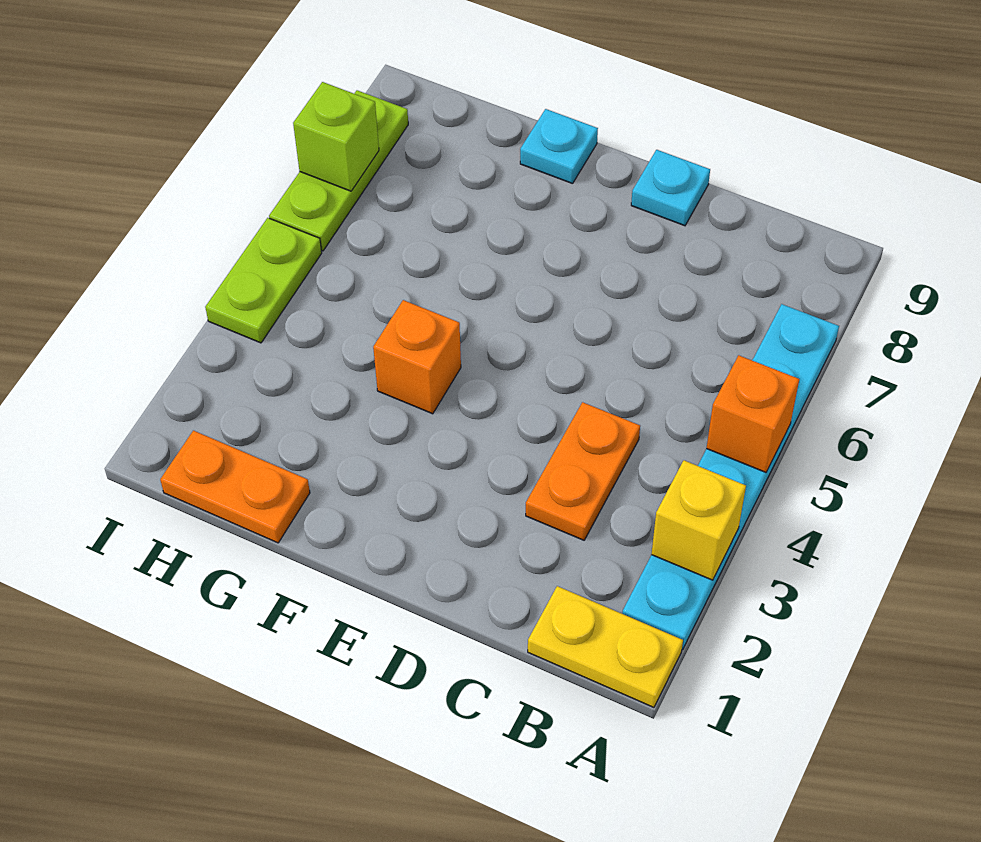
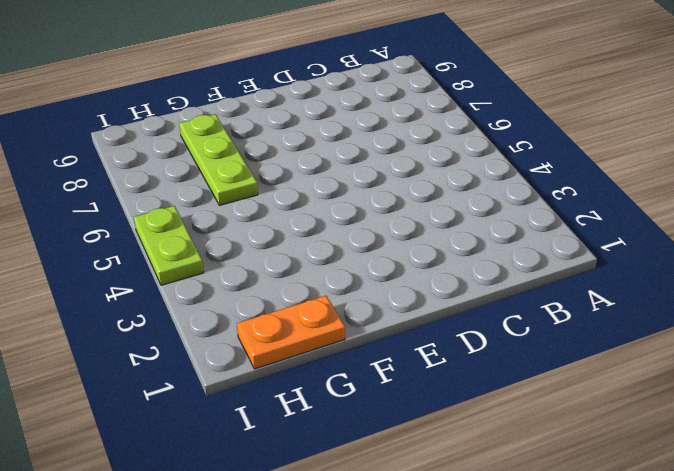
lime 1x3 plate [179,114,258,205] -> lime 1x3 plate moved to [269,90,408,251]
none -> yellow 1x2 plate [528,586,683,707]
none -> cyan 1x6 plate [622,304,839,650]
none -> orange 1x2 plate [526,402,640,540]

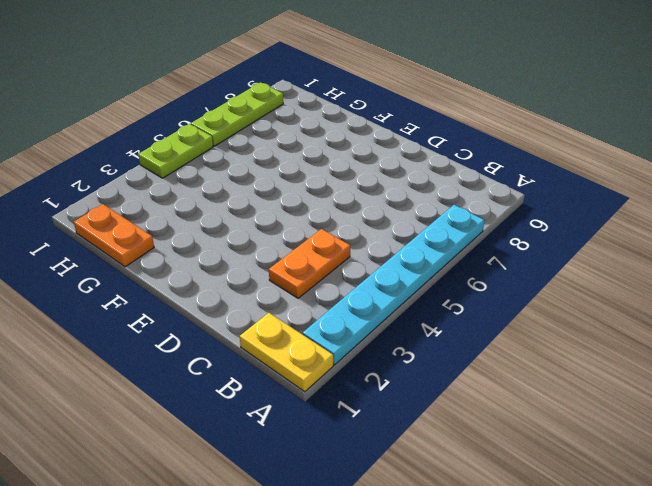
none -> cyan 1x1 plate [631,150,710,226]
none -> orange 1x1 brick [373,300,461,414]
none -> cyan 1x1 plate [520,109,598,184]

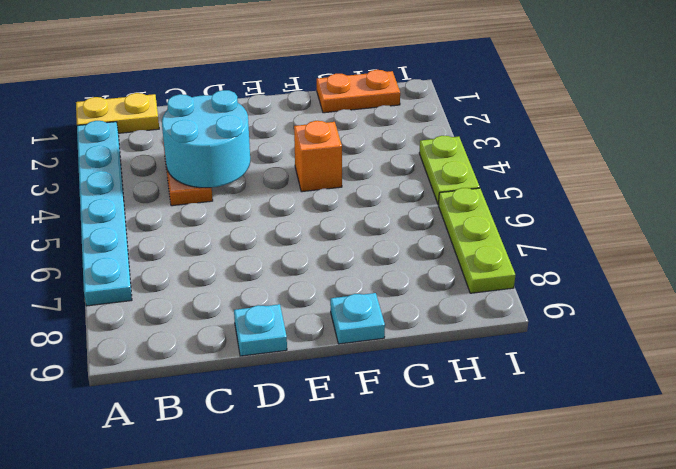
cyan 2x2 round brick [162,90,250,188] -> none
none -> yellow 1x1 brick [651,460,746,580]
none -> orange 1x1 brick [706,355,799,472]
none -> lime 1x1 brick [293,82,379,191]

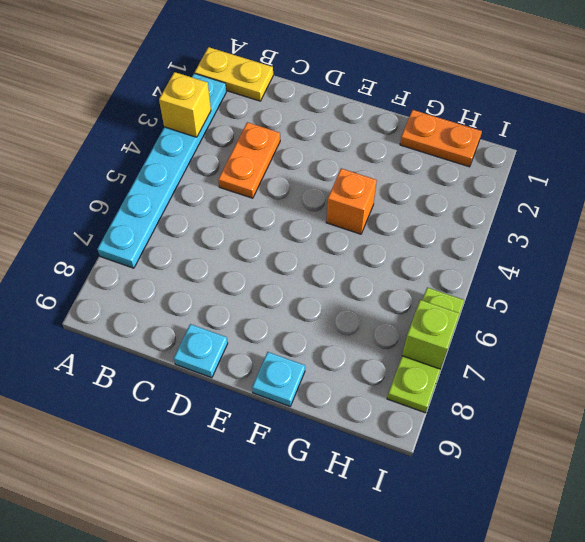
none -> lime 1x2 plate [205,218,322,343]
none -> orange 1x1 brick [706,355,799,472]

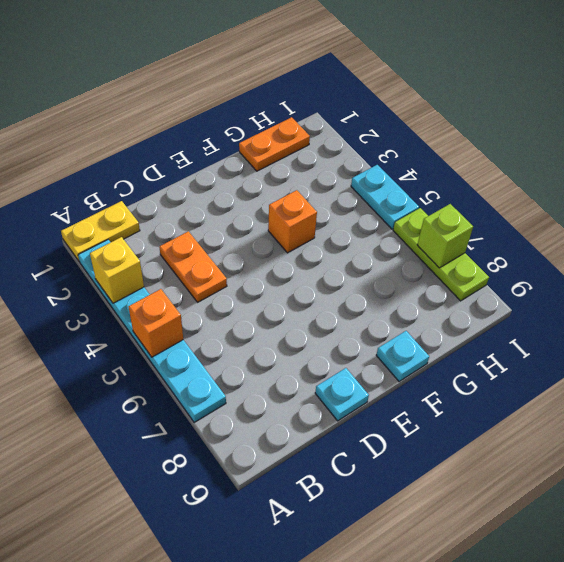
cyan 1x2 plate [351,165,419,229] -> lime 1x2 plate [205,218,322,343]

